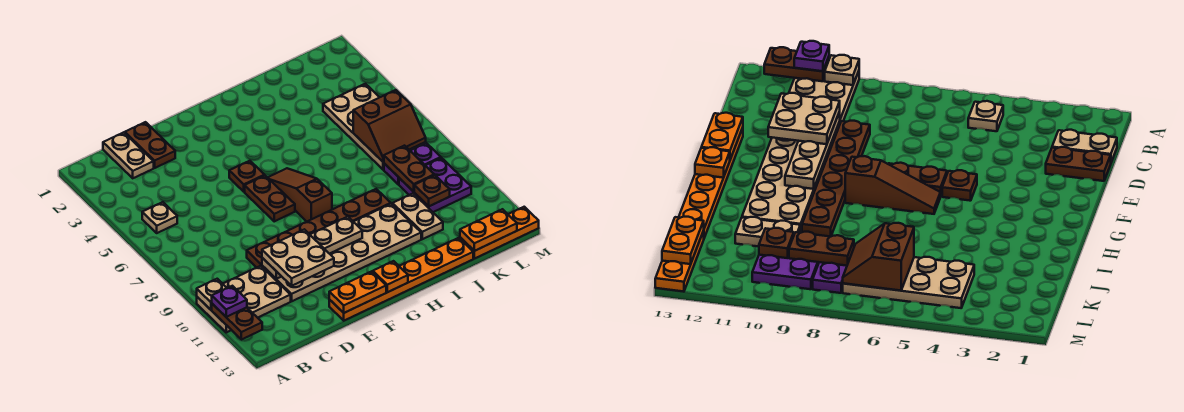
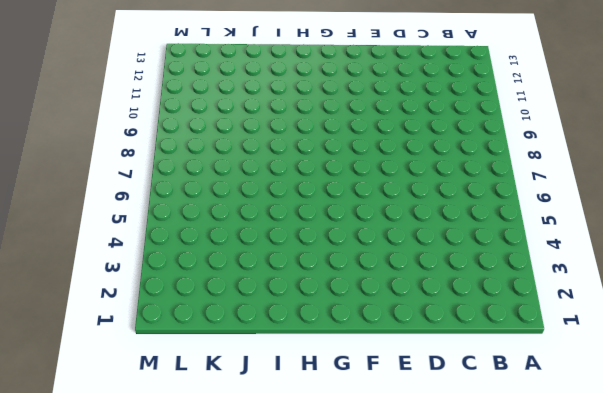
none -> tan 2x3 plate [197,266,291,332]
none -> tan 1x1 plate [142,202,177,233]
none -> tan 1x2 plate [103,132,154,178]

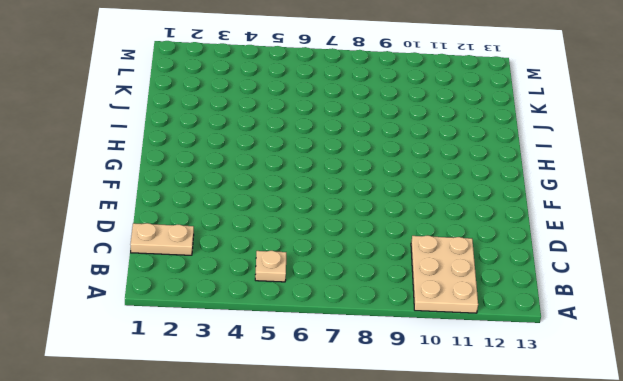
none -> brown 1x2 plate [125,122,175,168]
none -> brown 1x6 plate [247,189,391,268]
none -> tan 2x6 plate [262,204,421,301]

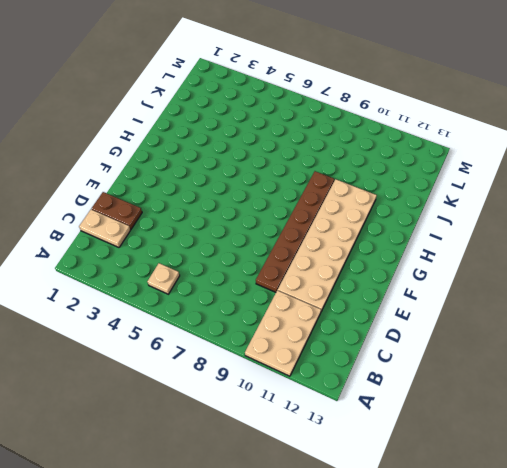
none -> orange 1x6 plate [329,238,473,321]
none -> brown 1x1 plate [229,161,265,192]
none -> brown 1x2 plate [245,176,295,221]

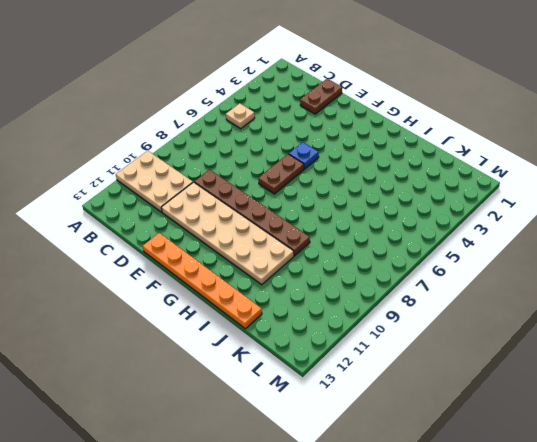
blue 1x1 plate [289,142,319,169] -> brown 1x1 plate [229,161,265,192]
none -> tan 1x2 plate [103,132,154,178]
none -> brown 1x3 slope [268,168,332,222]
none -> tan 1x2 plate [393,193,443,239]

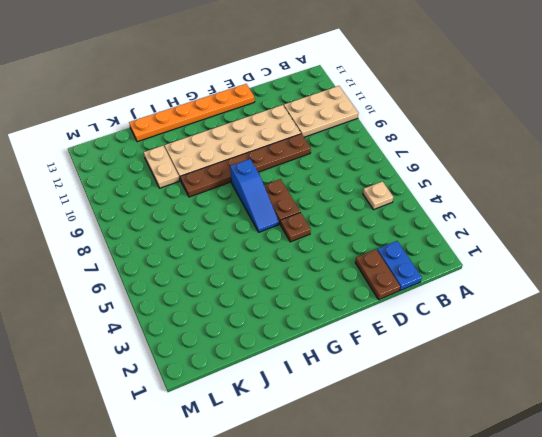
blue 1x2 plate [377,241,422,290] -> tan 1x2 plate [103,132,154,178]
blue 1x3 slope [230,159,279,232] -> brown 1x3 slope [268,168,332,222]
none -> tan 2x4 plate [323,84,426,170]
none -> purple 1x2 plate [384,143,441,184]
none -> purple 2x2 plate [399,158,471,212]

